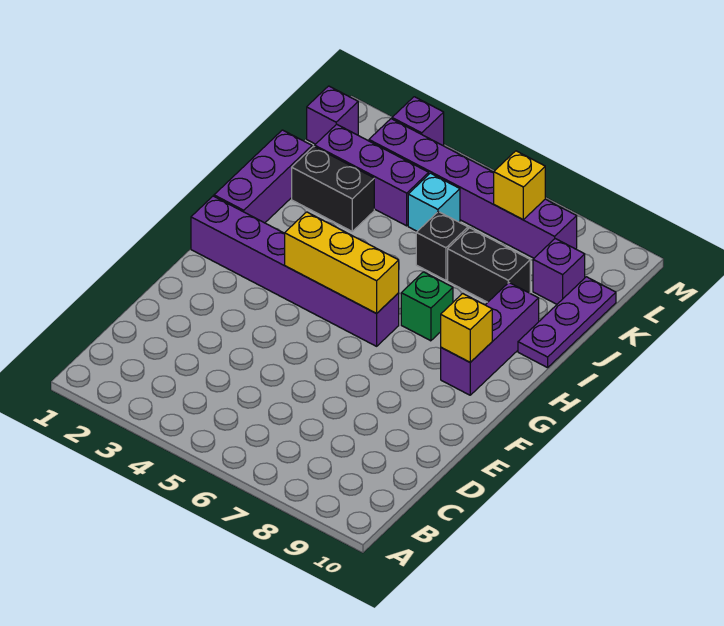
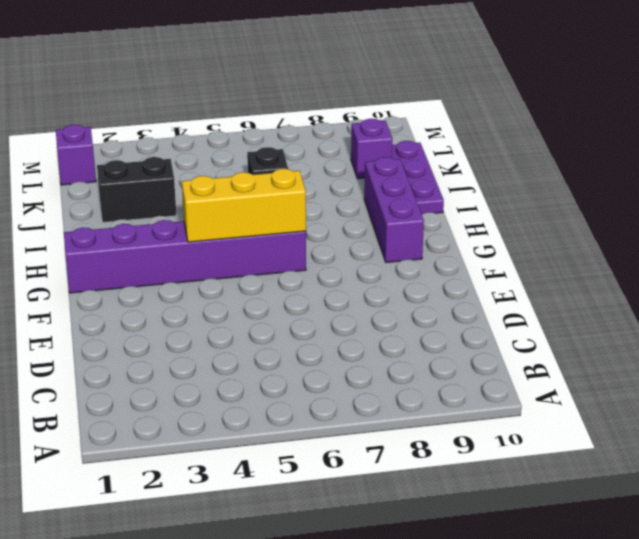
none -> purple 1x3 brick [214,130,312,223]
none -> green 1x1 brick [401,272,453,341]
none -> black 1x2 brick [448,228,530,302]

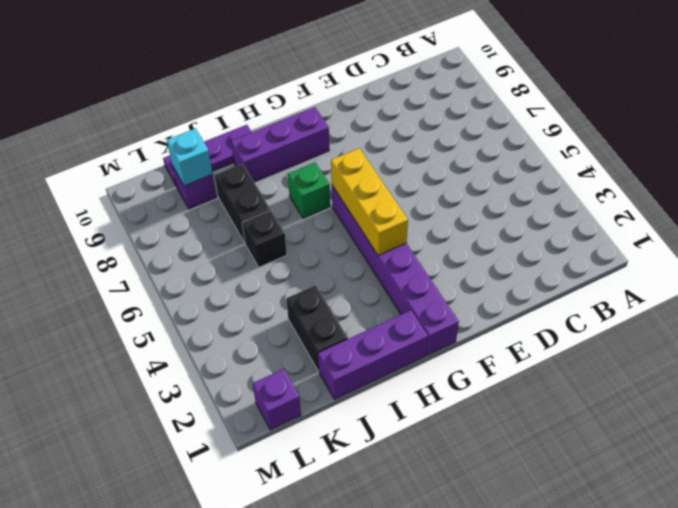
cyan 1x1 brick [167,128,212,186] -> cyan 1x1 brick moved to [408,173,460,231]
none -> purple 1x3 brick [314,124,429,226]
none -> purple 1x6 brick [369,119,577,258]
none -> purple 1x1 brick [392,97,444,145]

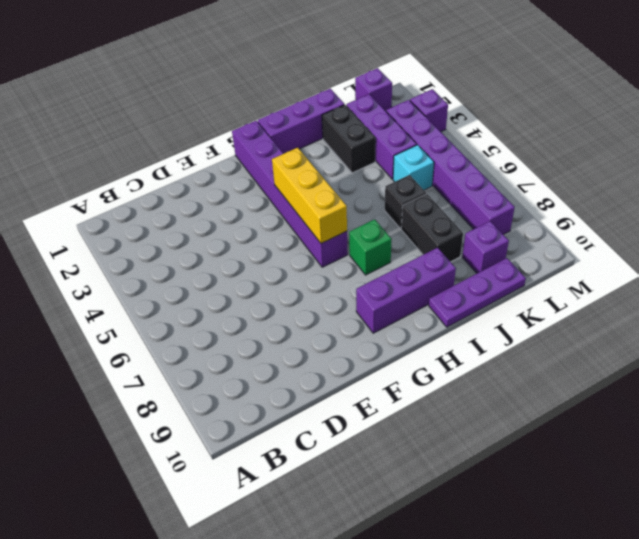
none -> yellow 1x1 brick [441,293,492,362]
none -> yellow 1x1 brick [494,151,545,220]

